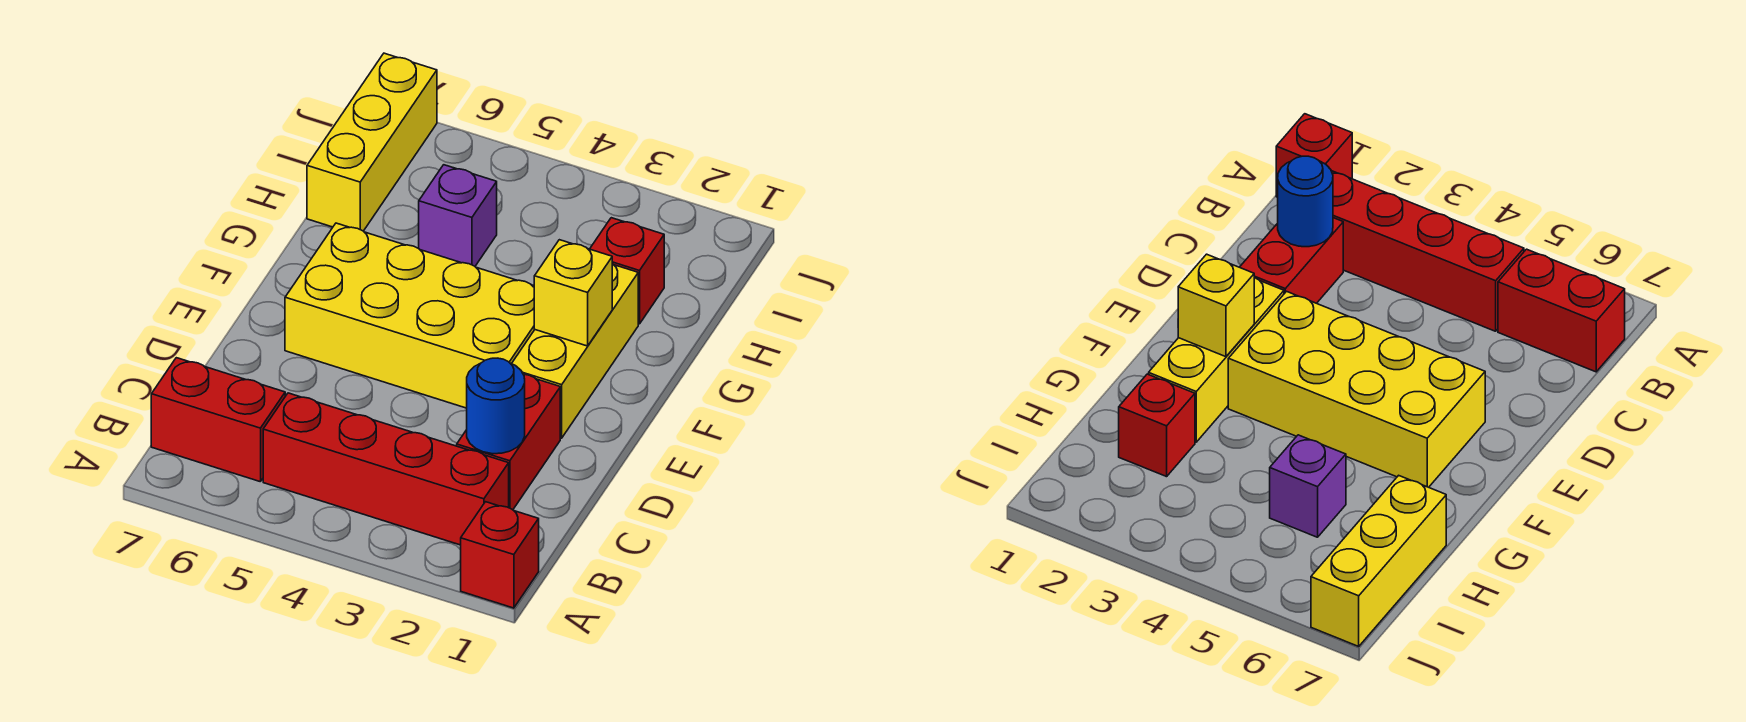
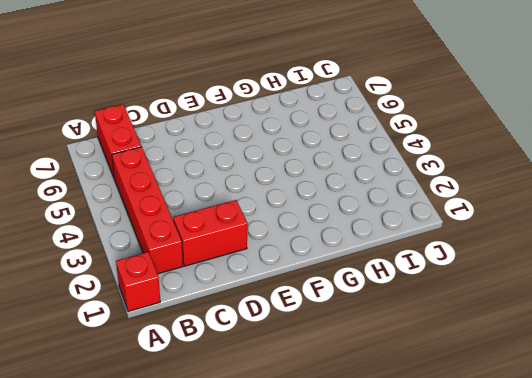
none -> yellow 1x3 brick [512,264,638,438]
none -> yellow 2x4 brick [285,223,535,408]

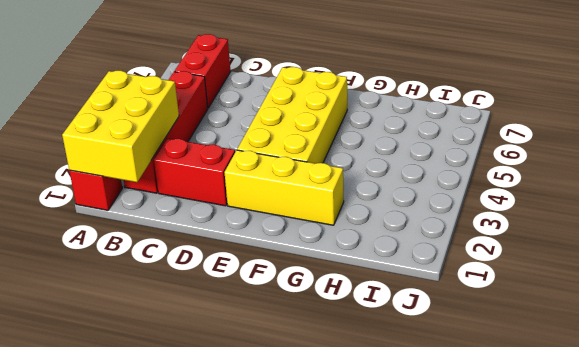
yellow 2x3 brick [62,71,179,182] -> none
none -> red 1x1 brick [590,218,664,324]
none -> purple 1x1 brick [419,165,497,266]

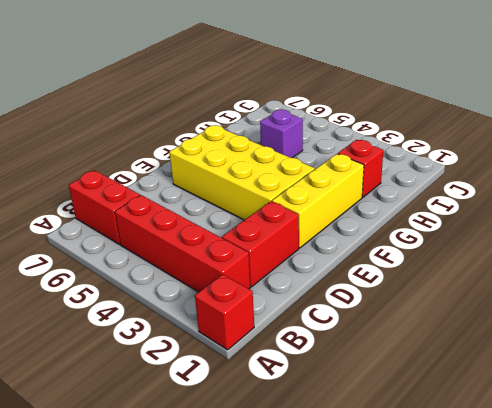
none -> yellow 1x3 brick [307,53,437,231]
none -> blue 1x1 round brick [467,358,525,454]

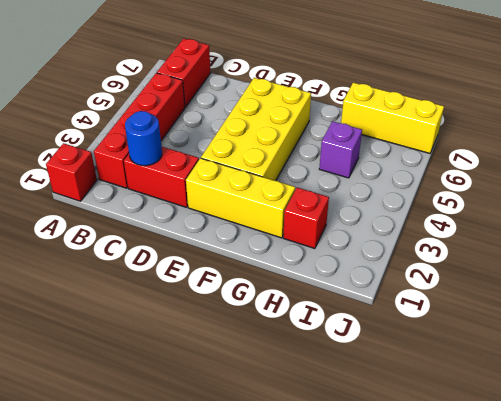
none -> yellow 1x1 brick [534,240,612,346]

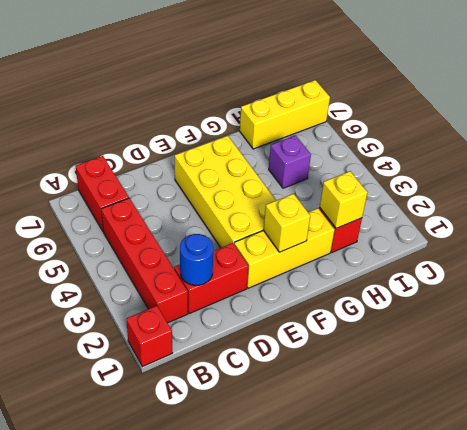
yellow 1x1 brick [320,171,368,228] -> none

